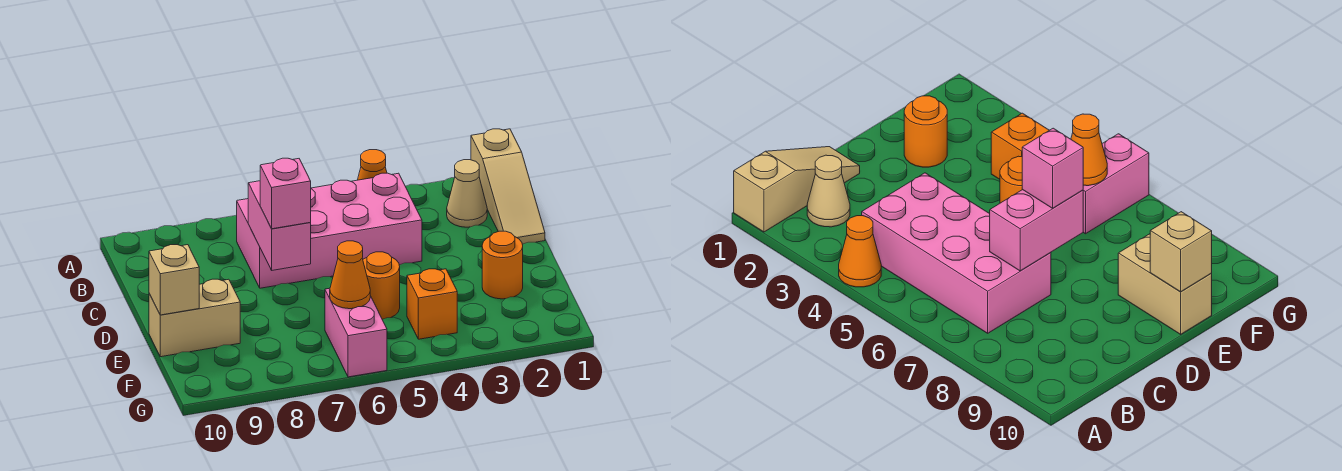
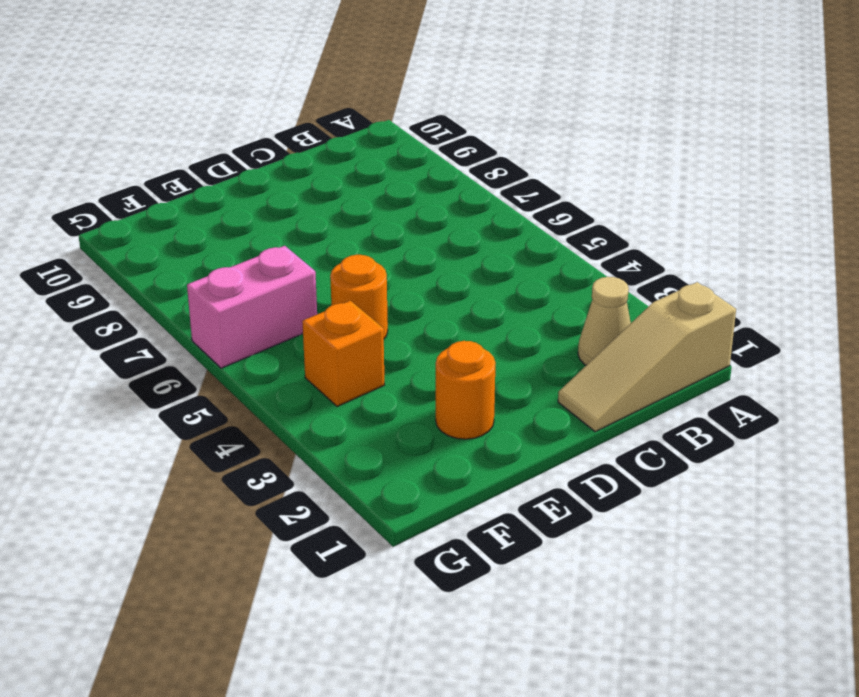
none -> orange 1x1 cone [358,150,387,180]
none -> pink 2x4 brick [237,173,422,288]
none -> tan 1x2 brick [149,279,240,357]

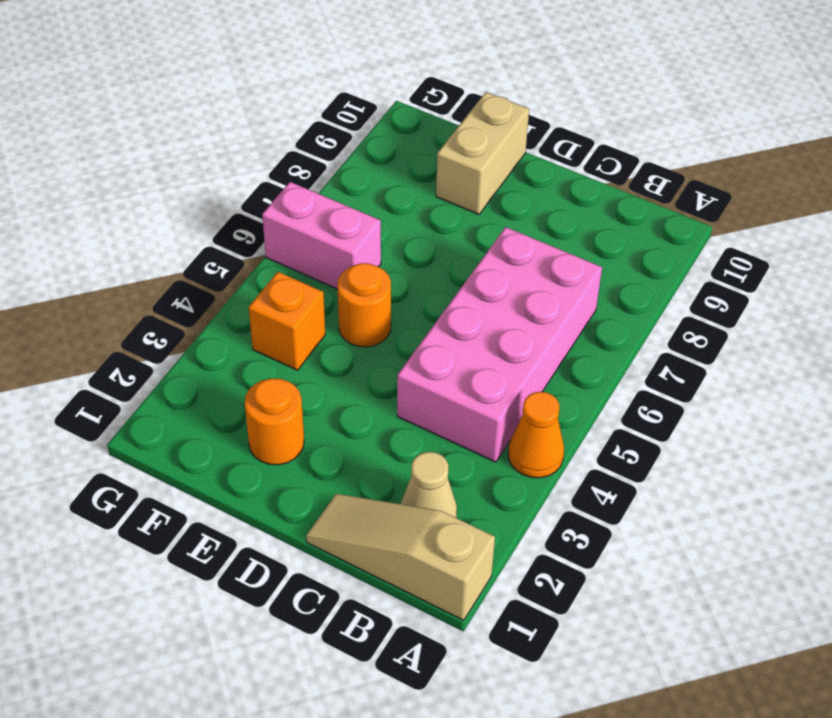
none -> pink 1x2 brick [248,181,311,270]
none -> tan 1x1 brick [149,245,199,315]
none -> orange 1x1 cone [330,241,370,309]

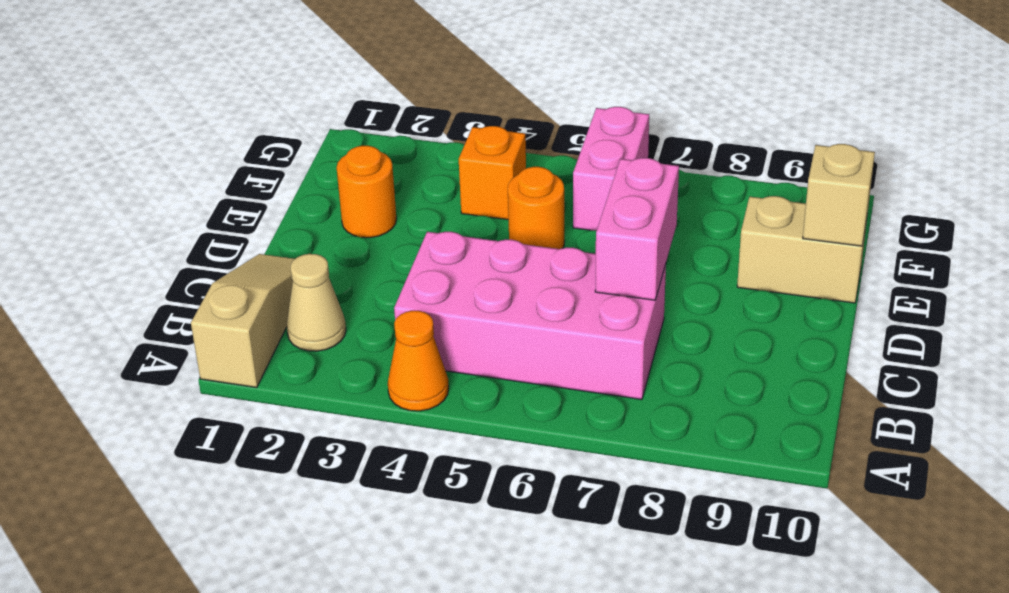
none -> orange 1x1 cone [330,241,370,309]
none -> pink 1x1 brick [260,158,311,229]

